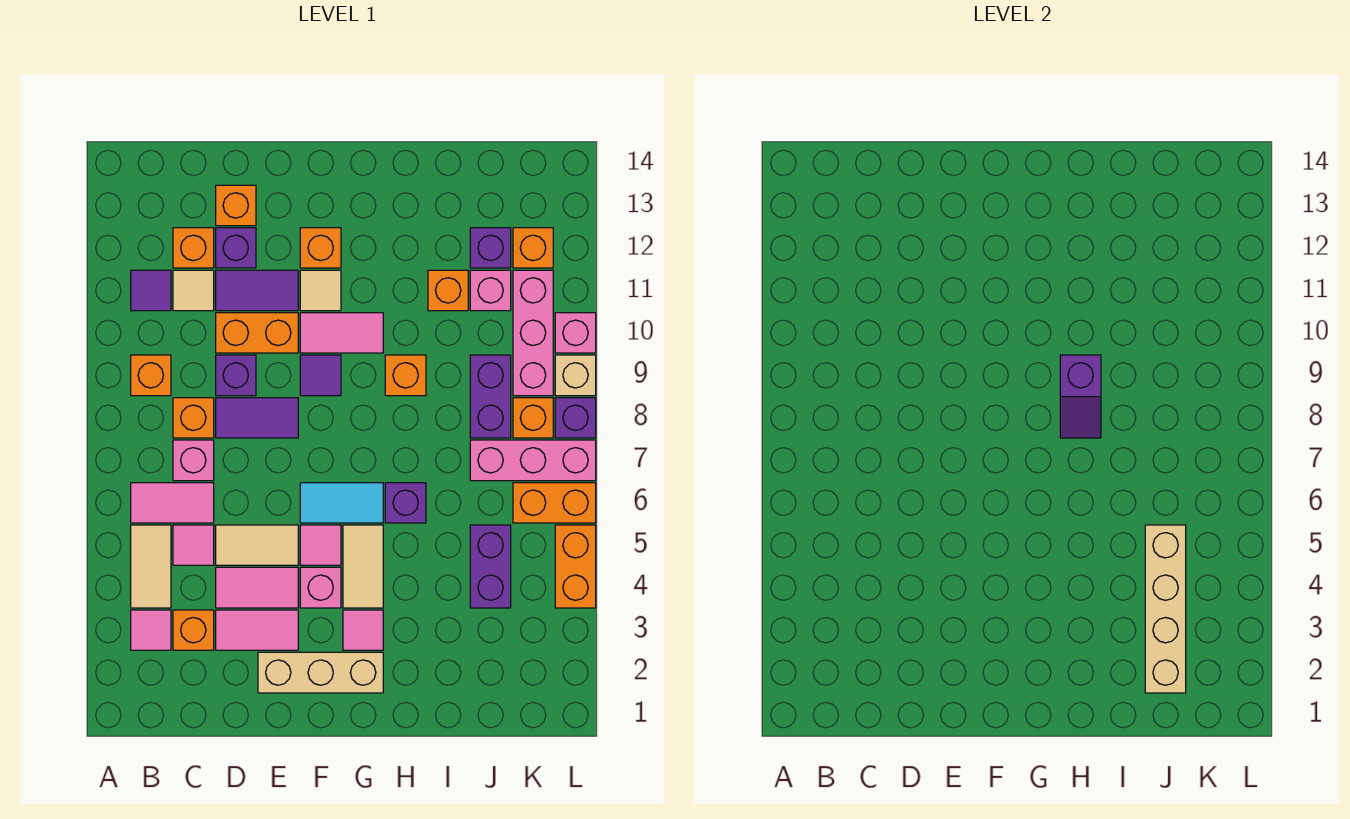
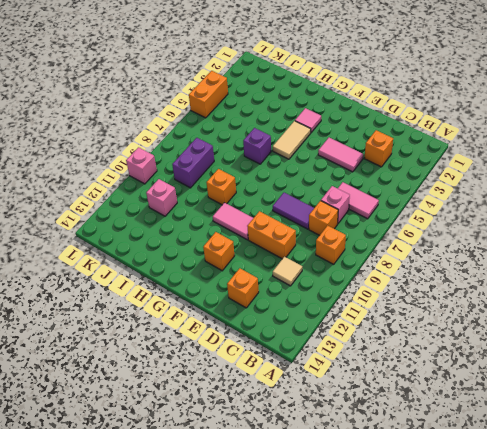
none -> pink 1x1 tile [131,610,171,650]
none -> tan 1x2 tile [131,525,171,608]
none -> purple 1x1 tile [131,270,171,311]
none -> pink 1x1 tile [173,525,214,565]

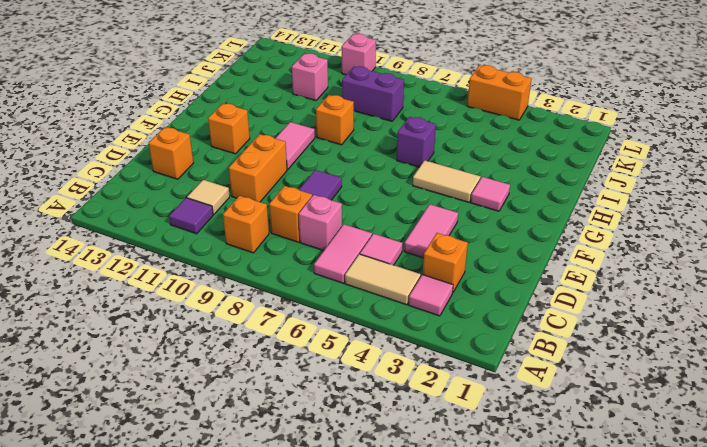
none -> orange 1x1 brick [173,228,214,268]
none -> pink 1x2 tile [216,610,298,650]
none -> tan 1x2 tile [216,525,298,565]
none -> purple 1x1 brick [216,355,256,396]

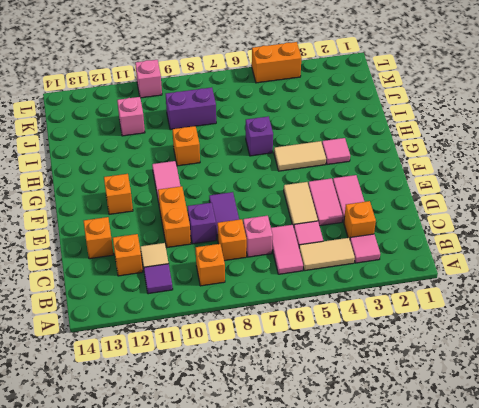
none -> purple 1x2 tile [216,270,298,311]
none -> purple 1x1 brick [216,228,256,268]
none -> tan 1x3 brick [258,652,383,693]
none -> pink 1x1 brick [300,567,341,608]

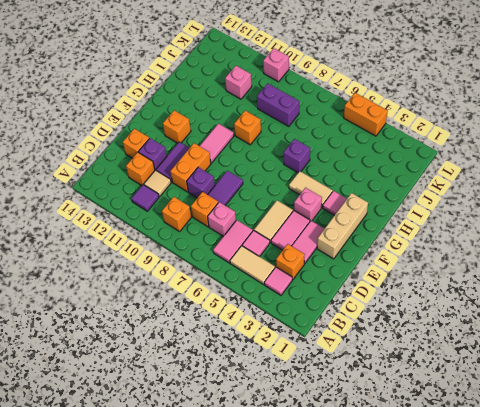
none -> pink 1x1 tile [300,525,341,565]
none -> cyan 1x2 tile [300,483,383,523]
none -> purple 1x1 tile [300,355,341,396]
none -> tan 1x1 tile [300,270,341,311]

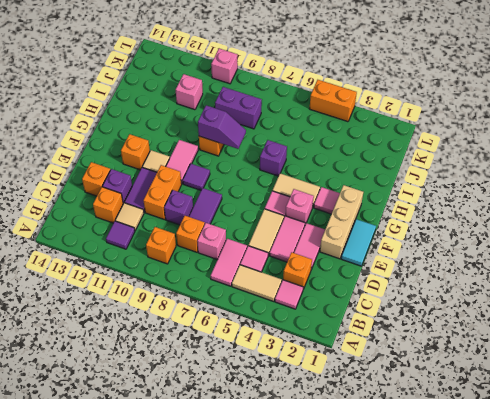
cyan 1x2 tile [341,219,376,266] -> cyan 1x2 tile moved to [300,483,383,523]
none -> orange 1x1 brick [428,270,468,311]
none -> purple 1x2 brick [470,525,511,608]
none -> pink 1x3 brick [470,440,596,481]
none -> purple 1x1 brick [470,228,511,268]

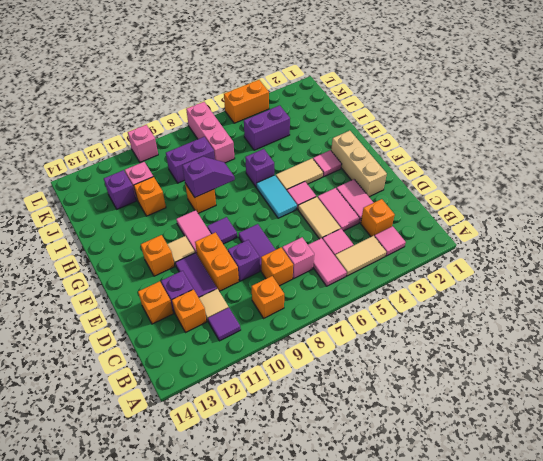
none -> pink 1x1 brick [300,567,341,608]
none -> orange 1x2 brick [513,483,596,523]
none -> orange 1x1 brick [513,398,553,438]
none -> pink 1x3 brick [513,270,553,396]

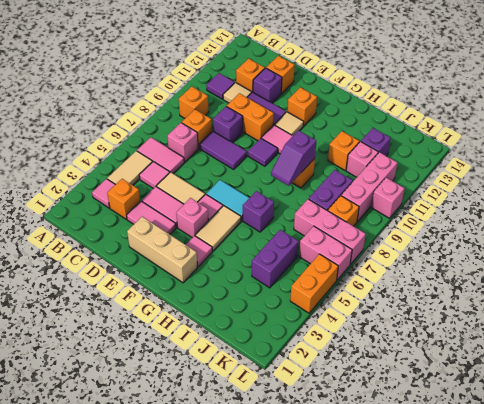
pink 1x2 brick [299,226,352,280] -> orange 1x2 brick [513,483,596,523]
none -> orange 1x1 brick [513,228,553,268]
none -> purple 1x1 brick [555,398,596,438]
none -> tan 1x1 brick [555,355,596,396]
none -> tan 1x4 brick [1145,525,1186,693]

